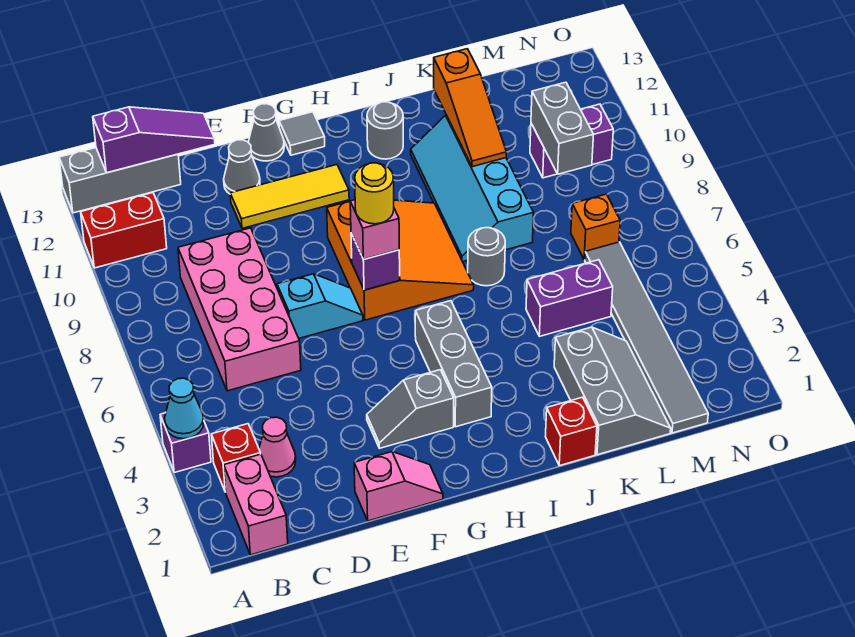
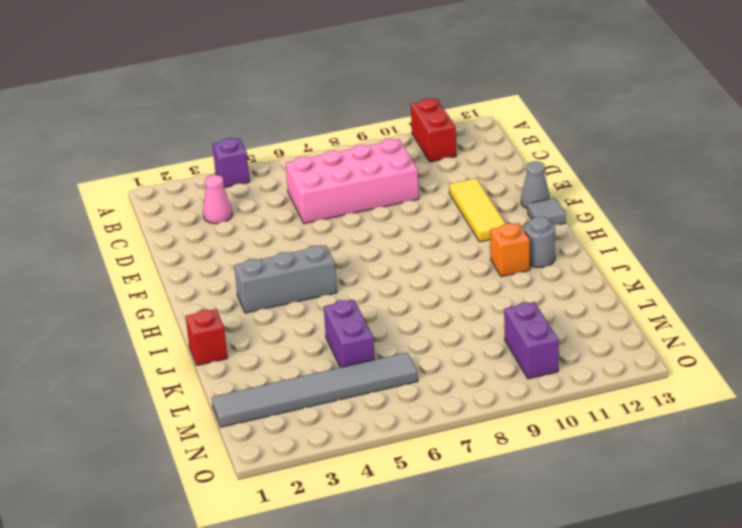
orange 1x1 brick [490,223,530,277] -> orange 1x1 brick moved to [571,194,620,260]
none -> grey 1x3 brick [59,148,181,213]
none -> pink 1x2 brick [224,454,288,555]
none -> red 1x1 brick [211,424,261,492]
none -> pink 1x2 slope [354,452,443,521]

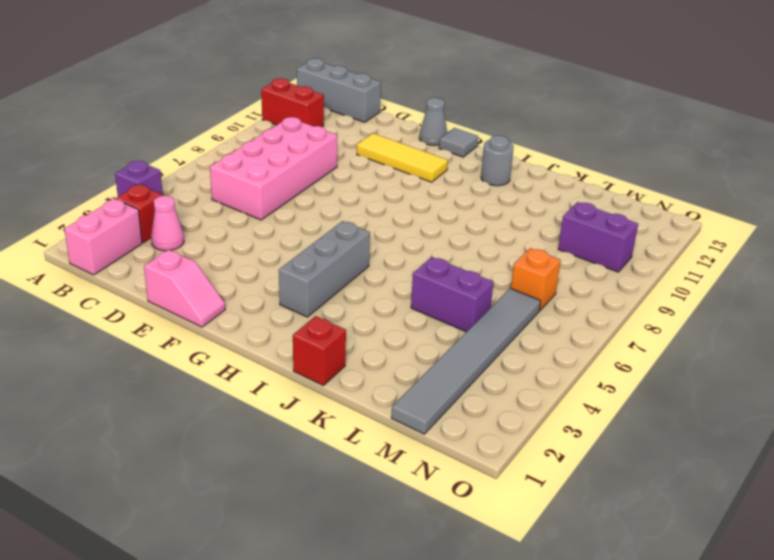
none -> cyan 1x2 slope [277,274,363,338]
none -> grey 1x1 cone [224,140,260,194]
none -> grey 1x2 slope [367,370,454,448]
none -> orange 3x3 slope [327,200,474,320]

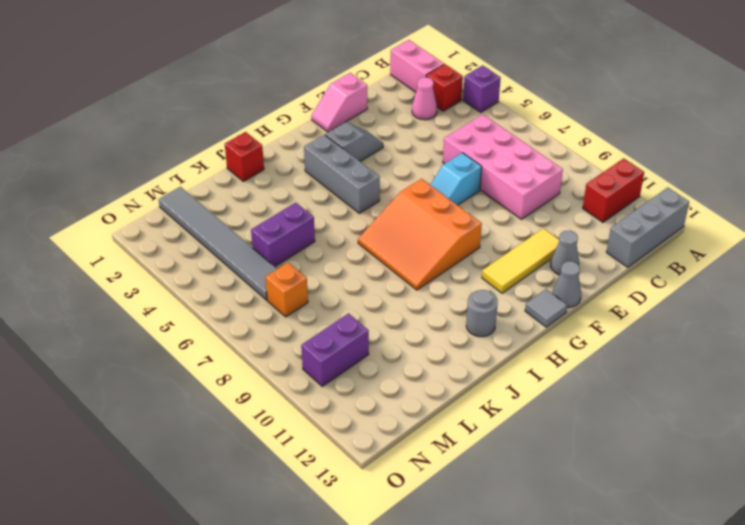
none -> grey 1x1 round brick [468,228,505,286]
none -> cyan 2x4 slope [411,115,534,262]
none -> grey 2x3 slope [554,327,671,455]
none -> cyan 1x1 cone [165,378,204,439]

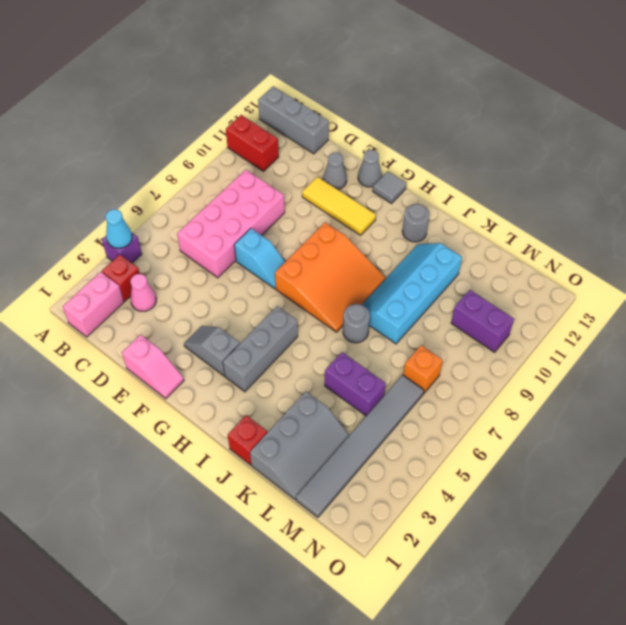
none -> purple 1x3 slope [93,107,215,173]
none -> purple 1x1 brick [351,233,400,290]
none -> orange 1x3 slope [434,49,506,167]
none -> grey 1x2 brick [531,82,594,174]

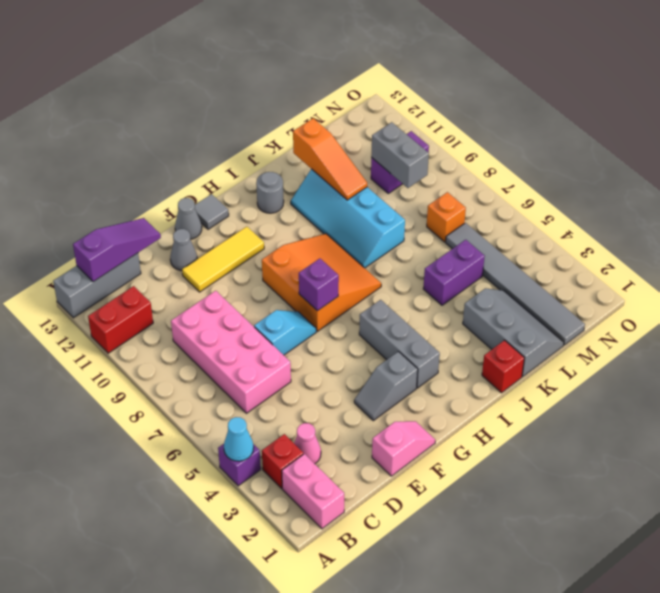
none -> grey 1x1 round brick [468,228,505,286]
none -> pink 1x1 brick [350,200,399,259]
none -> yellow 1x1 round brick [355,163,394,224]

